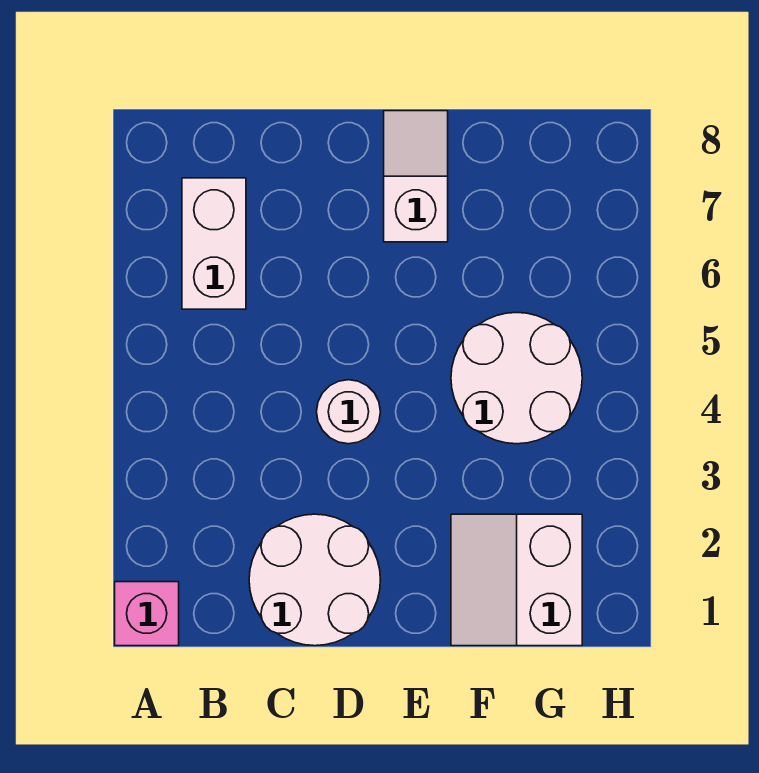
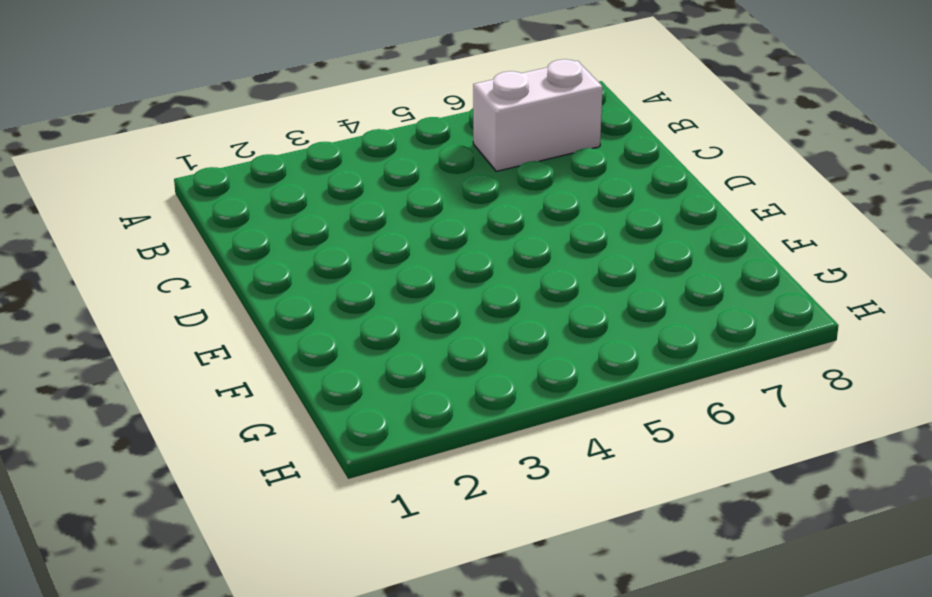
none -> pink 1x1 brick [115,582,179,646]
none -> white 2x2 round brick [249,514,380,646]

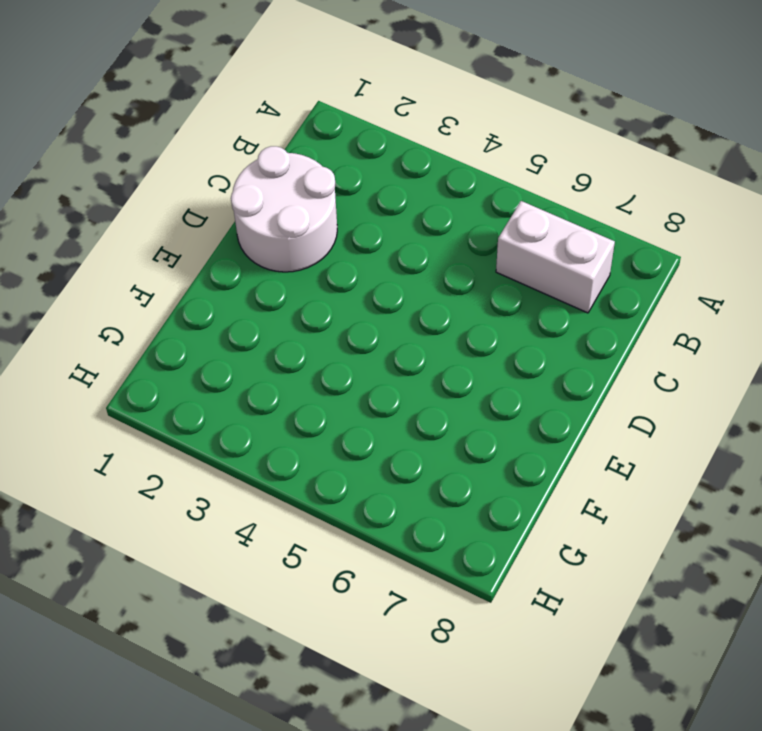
none -> pink 1x1 brick [115,582,179,646]
none -> white 1x1 round brick [317,380,380,444]

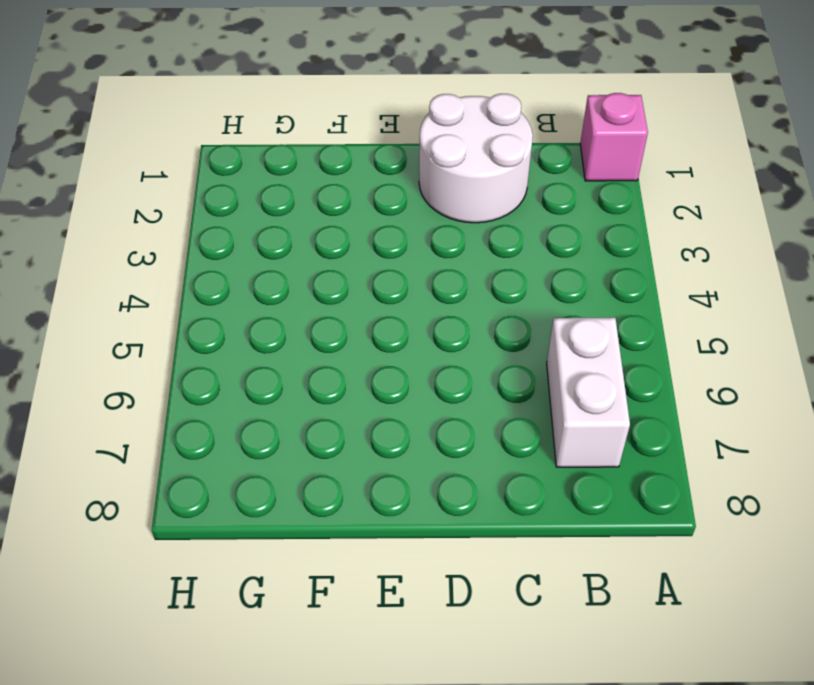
none -> white 1x1 round brick [317,380,380,444]
none -> white 1x2 slope [384,111,448,242]

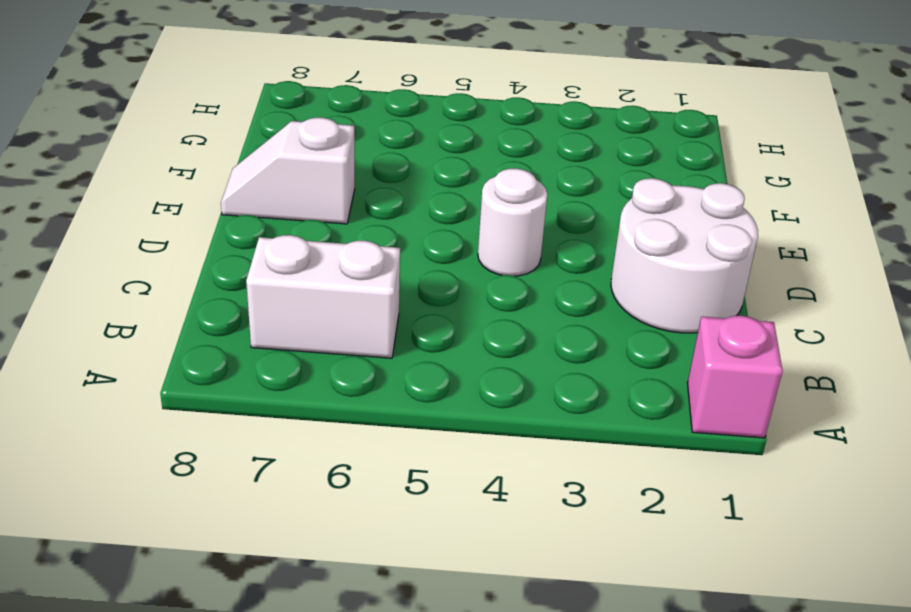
none -> white 2x2 slope [451,514,582,646]
none -> white 2x2 round brick [451,312,582,444]

